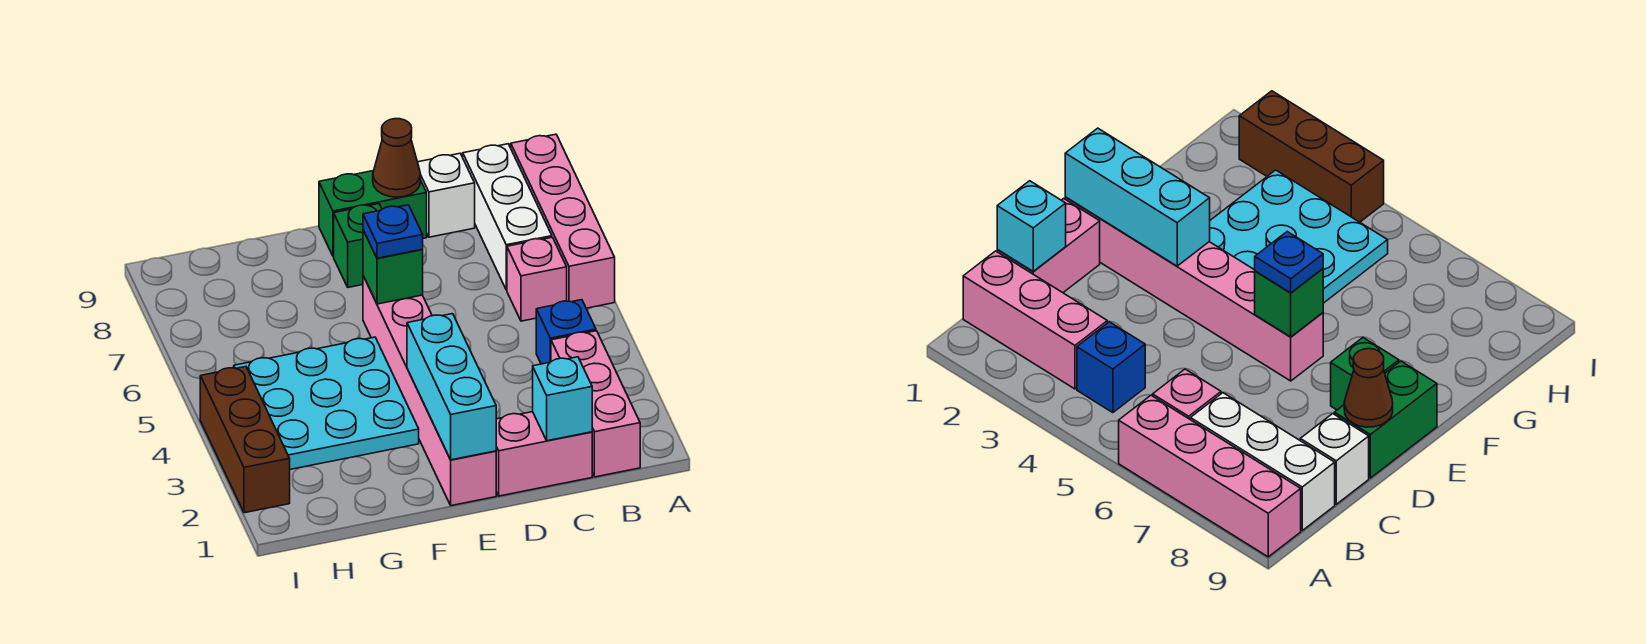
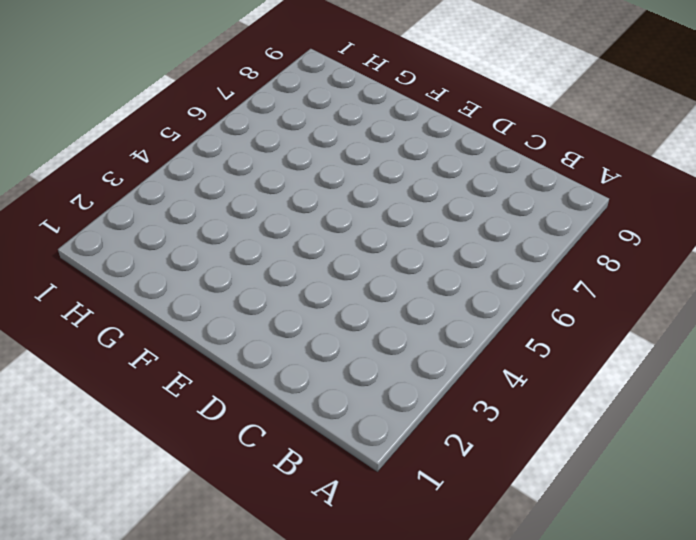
none -> pink 1x4 brick [511,134,615,308]
none -> pink 1x3 brick [551,331,640,477]
none -> blue 1x1 brick [536,300,596,364]

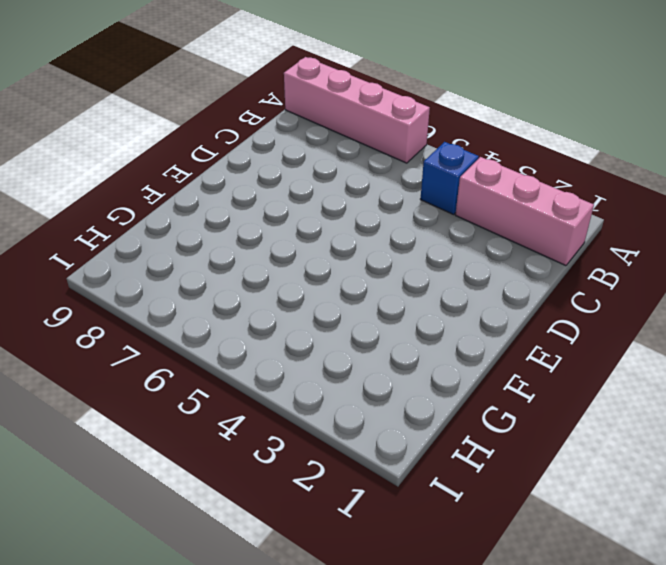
none -> pink 1x1 brick [507,237,567,321]
none -> white 1x3 brick [463,144,552,290]
none -> pink 1x2 brick [496,412,592,496]

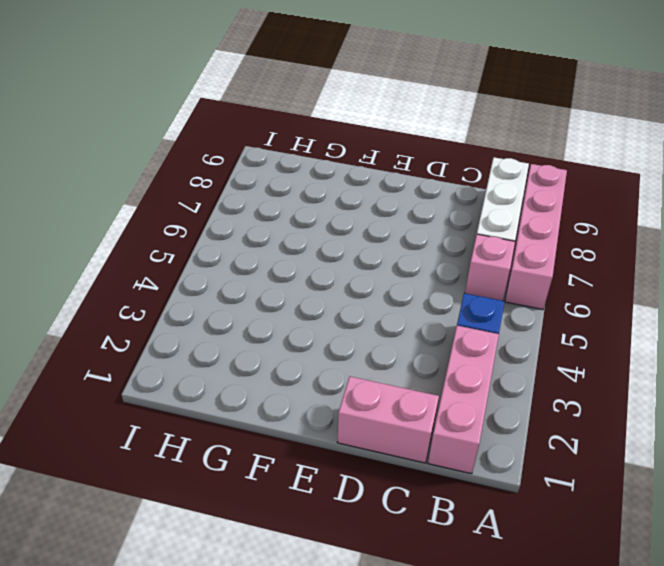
none -> white 1x1 brick [418,153,475,237]
none -> green 1x2 brick [319,171,427,256]
none -> pink 1x6 brick [363,276,496,506]

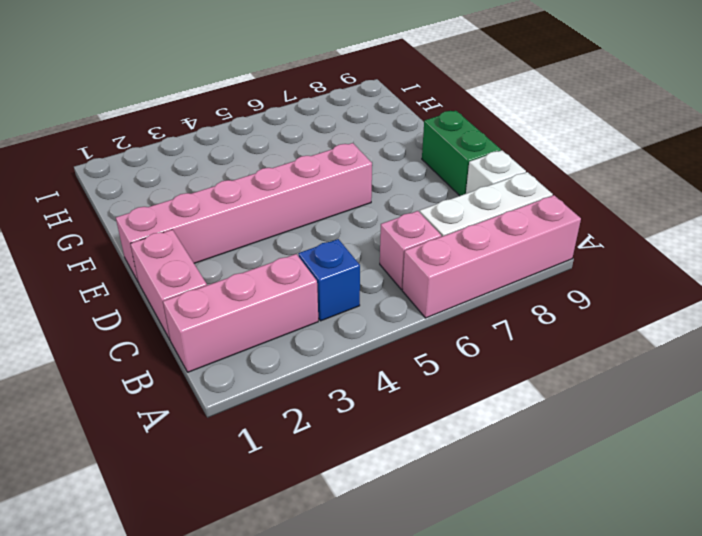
none -> green 1x1 brick [334,204,382,287]
none -> cyan 3x3 plate [234,337,419,469]
none -> brown 1x3 brick [200,367,290,513]

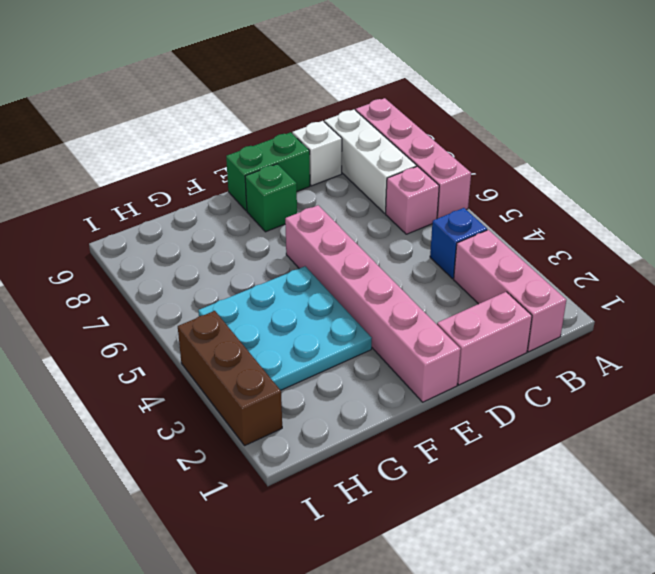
none -> cyan 1x1 brick [533,357,592,441]
none -> brown 1x1 cone [373,119,421,197]
none -> cyan 1x3 brick [407,314,496,460]

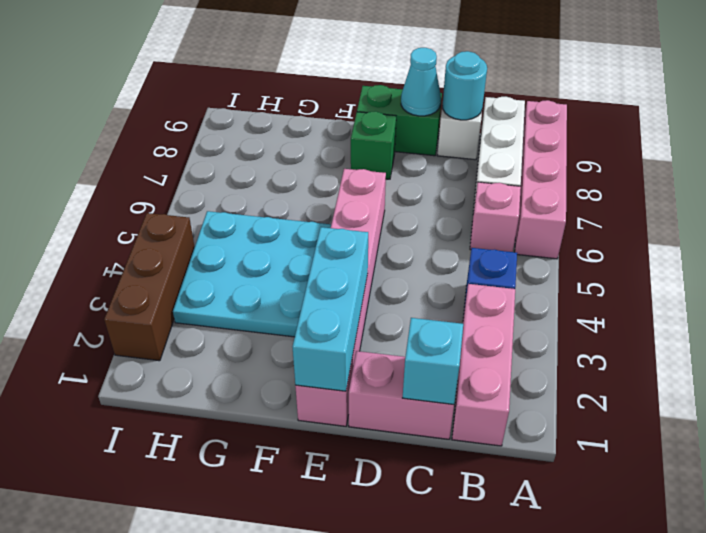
cyan 1x1 round brick [442,51,487,120] -> none
cyan 1x1 cone [401,48,441,116] -> brown 1x1 cone [373,119,421,197]
none -> green 1x1 brick [363,230,423,304]
none -> blue 1x1 plate [363,205,423,258]

